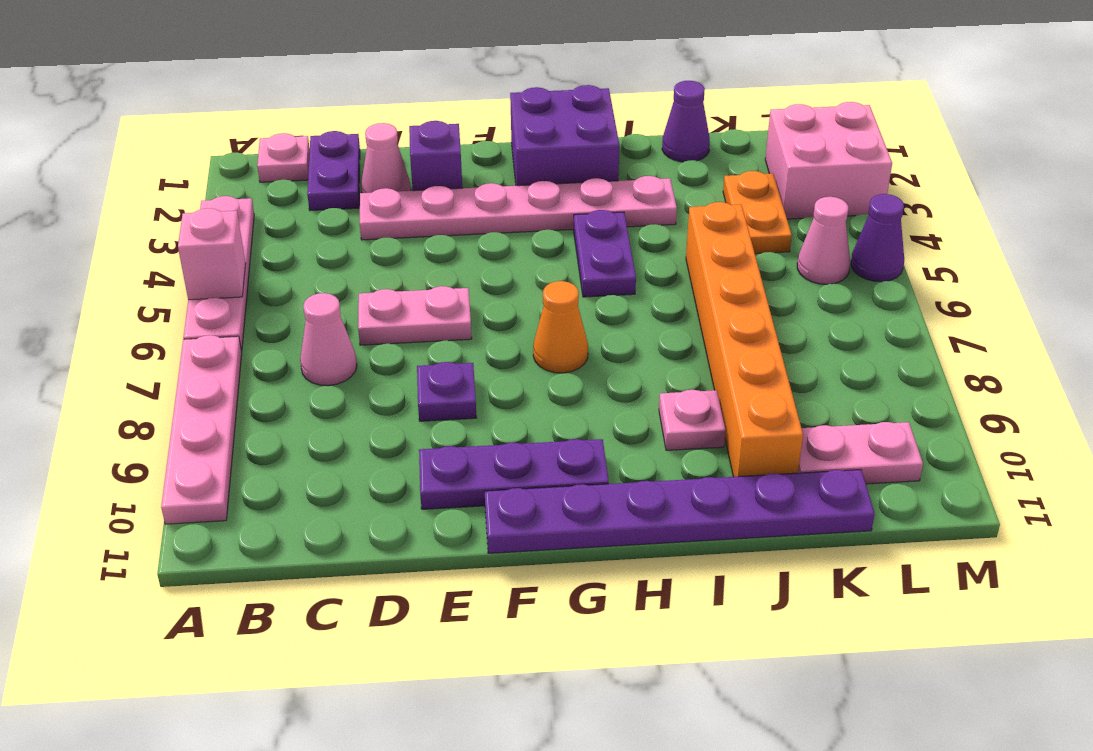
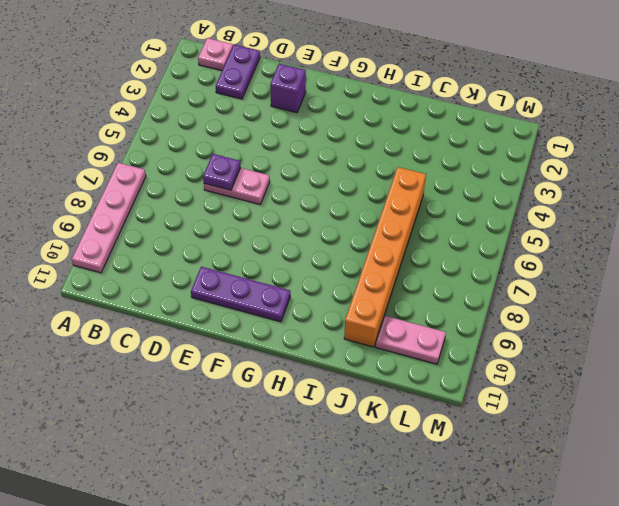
purple 1x1 plate [203,154,241,190] -> purple 1x1 plate moved to [417,362,477,421]
none -> pink 1x4 plate [183,196,254,351]
none -> pink 1x1 cone [300,293,357,386]
none -> pink 1x1 cone [361,123,411,193]

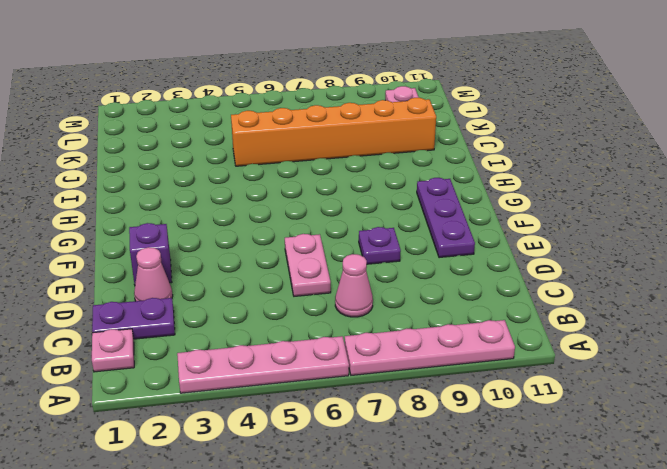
none -> pink 1x6 plate [360,176,677,240]
none -> purple 1x6 plate [484,470,875,553]
none -> purple 2x2 brick [510,85,619,186]

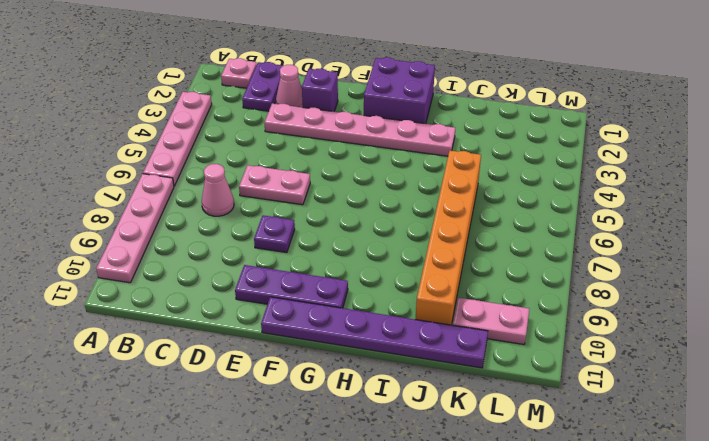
none -> orange 1x1 cone [533,281,588,373]
none -> purple 1x2 plate [574,210,636,297]
none -> pink 1x1 plate [659,390,726,450]

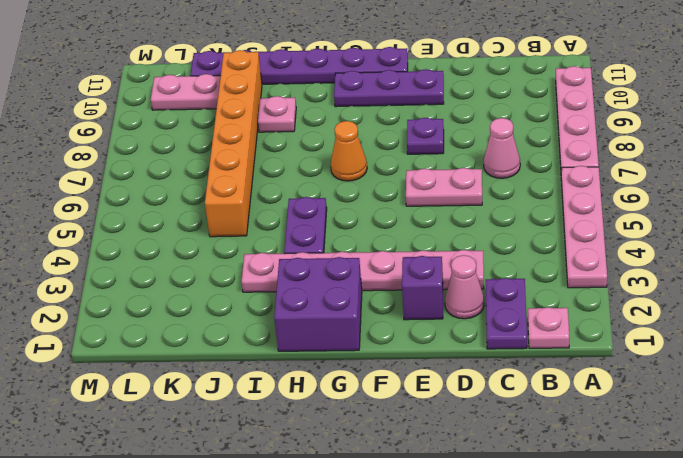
none -> purple 1x1 cone [662,81,710,162]
none -> orange 1x2 plate [723,171,792,254]
none -> pink 2x2 brick [765,102,892,219]

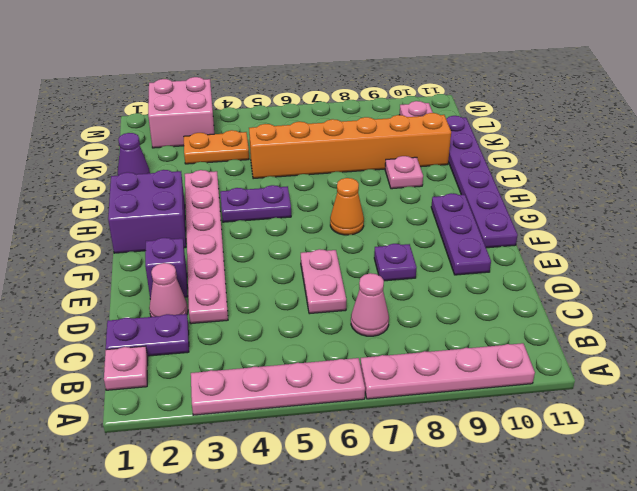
none -> pink 1x1 cone [797,197,850,284]
none -> purple 1x1 cone [851,194,904,282]
none -> pink 1x1 brick [178,208,246,300]

